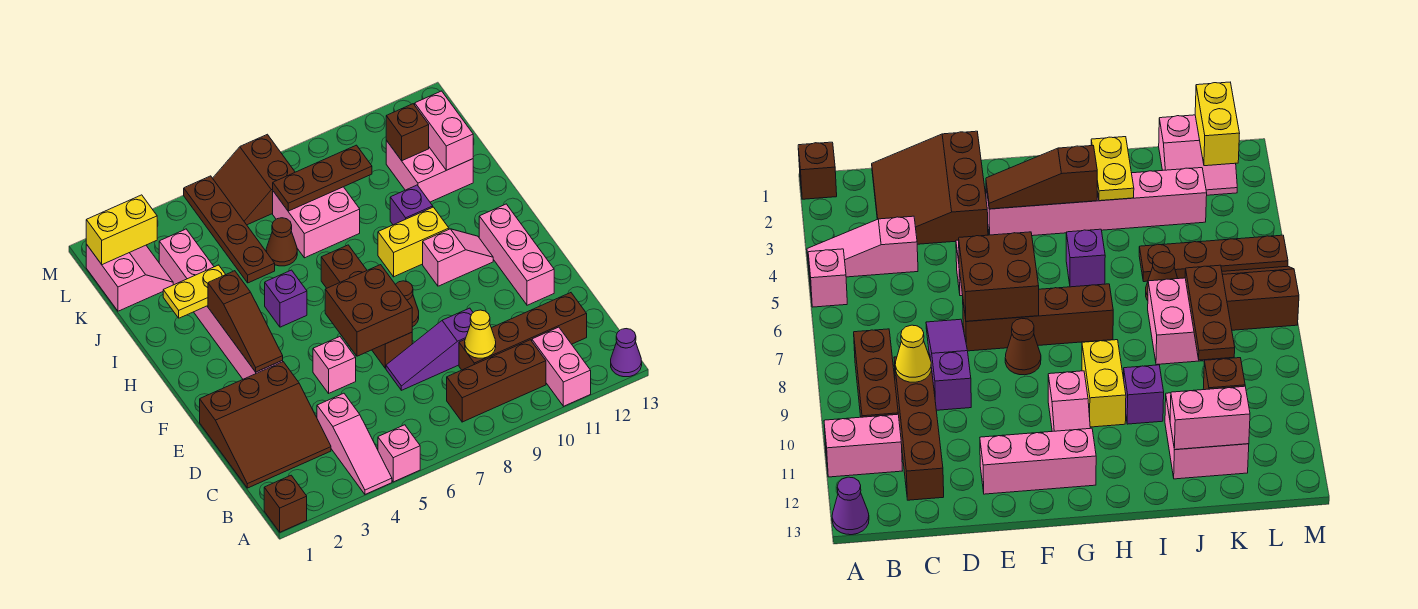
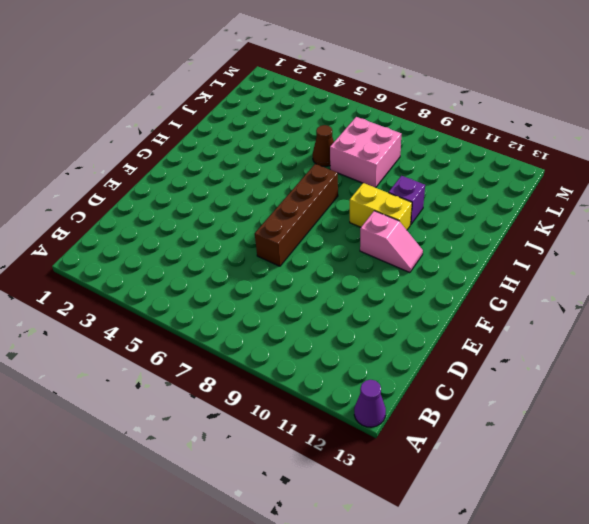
none -> brown 1x1 brick [264,475,307,532]
none -> pink 1x3 slope [317,393,392,494]
none -> pink 1x1 brick [378,425,420,482]
none -> pink 1x2 brick [532,327,591,406]

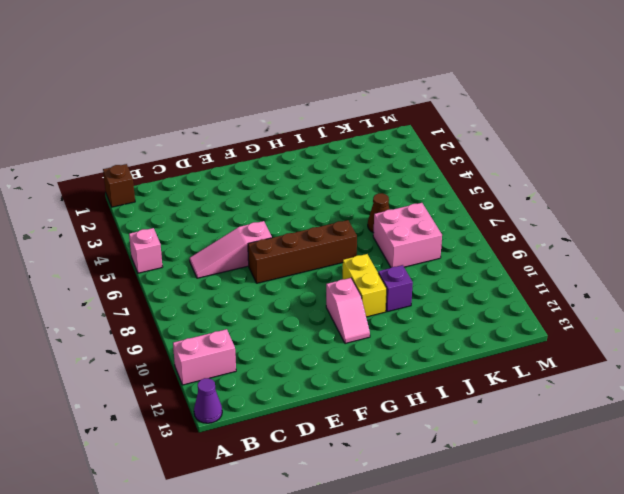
pink 1x3 slope [190,221,272,278] -> pink 1x3 slope moved to [317,393,392,494]
none -> brown 1x3 brick [447,340,546,422]
none -> brown 3x3 slope [200,362,331,488]
none -> brown 1x4 brick [459,293,587,370]
none -> purple 1x3 slope [386,308,473,390]

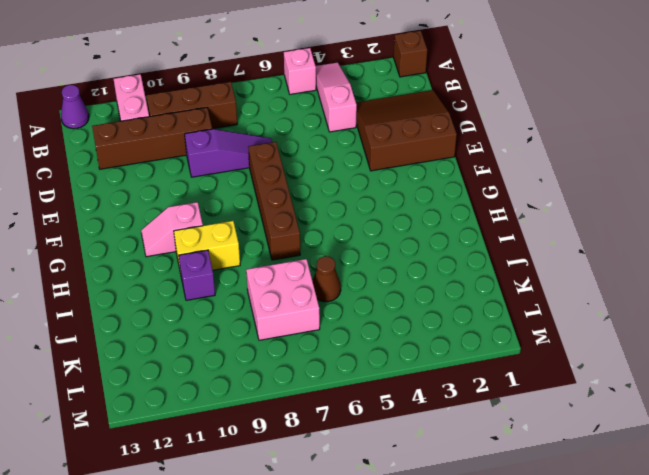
none -> pink 1x1 brick [313,337,356,393]
none -> pink 1x3 brick [479,204,554,305]
none -> pink 1x6 brick [159,229,283,379]
none -> brown 1x1 cone [395,281,419,327]

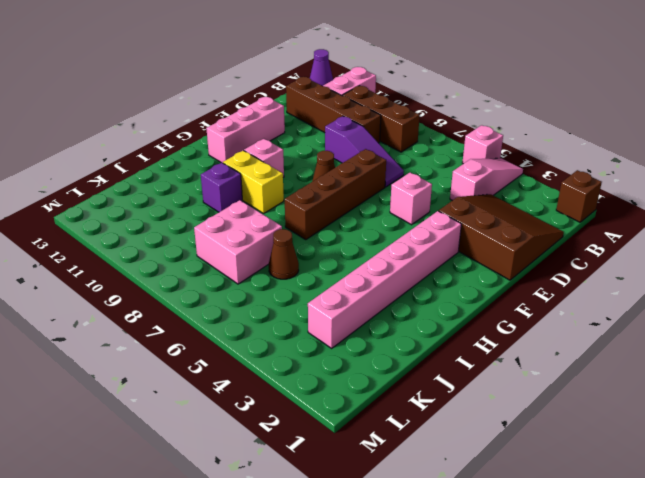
none -> purple 1x1 brick [265,270,307,327]
none -> brown 1x4 plate [184,176,275,283]
none -> pink 2x2 brick [386,140,473,202]
none -> pink 2x2 slope [86,244,173,311]

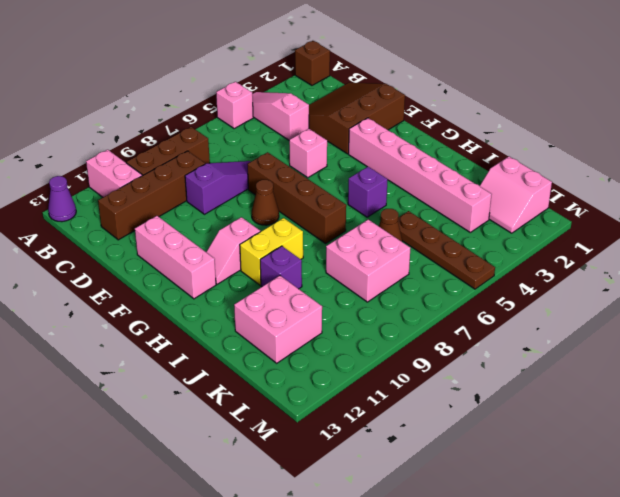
none -> brown 2x2 slope [213,134,295,225]
none -> yellow 1x1 cone [465,310,496,358]
none -> brown 2x2 brick [325,265,412,356]
none -> brown 1x3 slope [208,271,283,372]

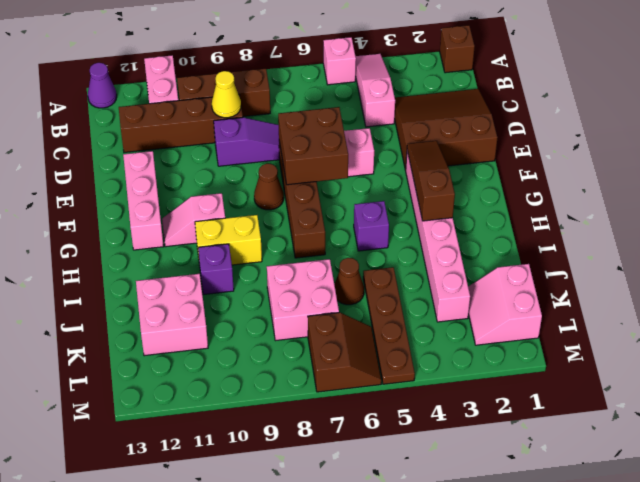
none -> yellow 1x2 plate [163,265,226,318]
none -> pink 1x2 brick [415,91,473,170]
none -> brown 1x3 plate [273,145,372,211]
none -> brown 1x1 brick [386,104,429,161]

